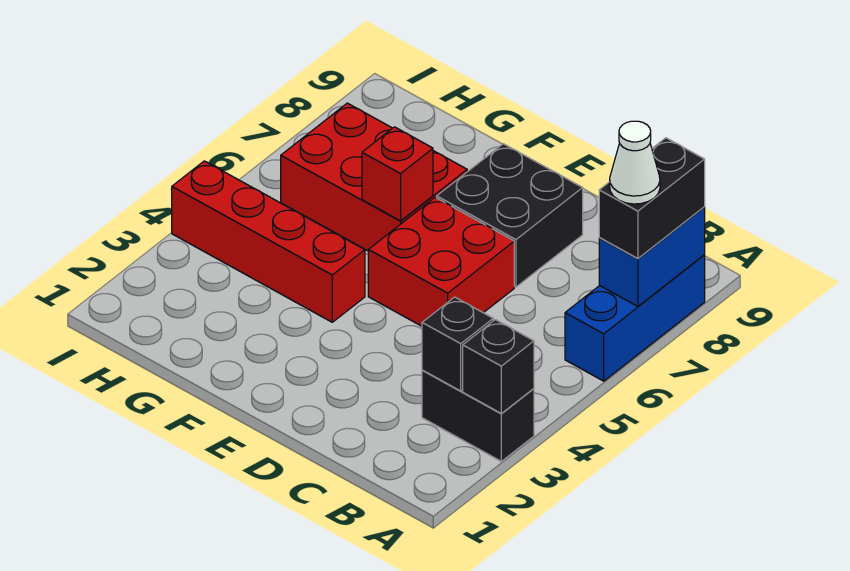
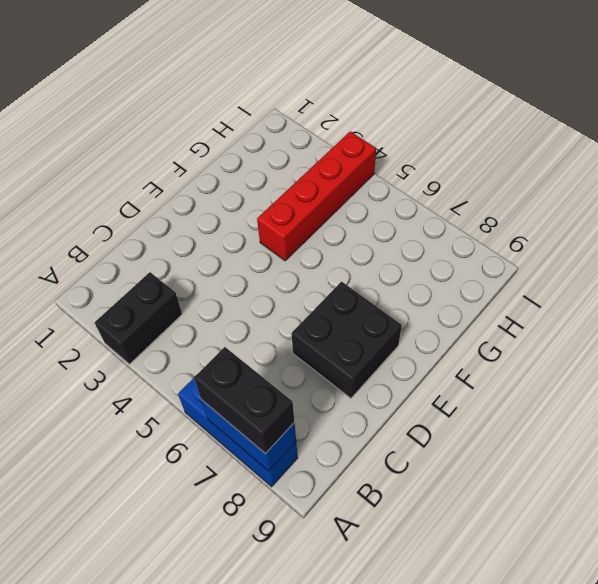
none -> red 2x2 brick [368,197,514,326]
none -> red 2x3 brick [281,103,467,251]
none -> black 1x1 brick [463,320,534,413]

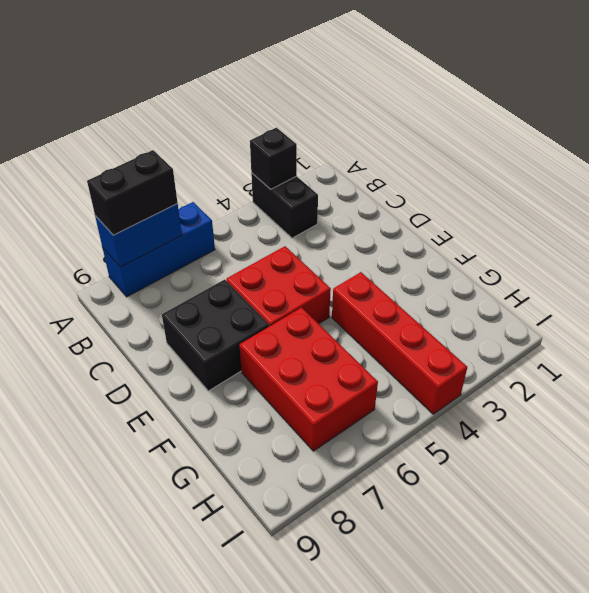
none -> black 1x1 brick [422,297,493,391]
none -> red 1x1 brick [362,127,433,221]
none -> white 1x1 cone [610,121,660,204]

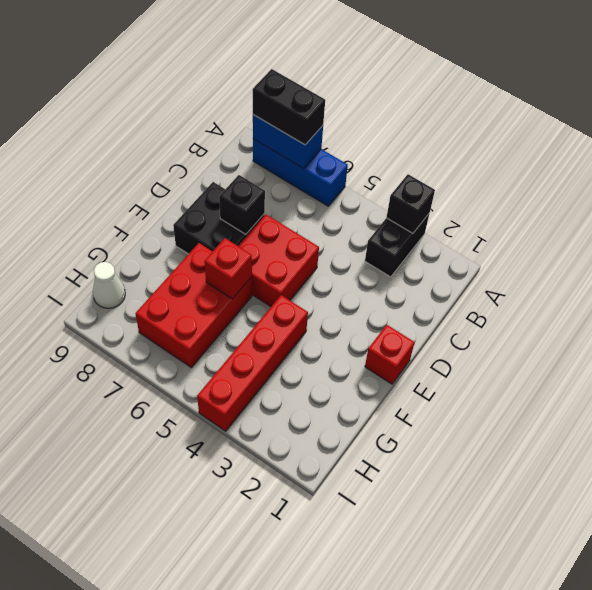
black 1x1 brick [219,175,265,234] -> black 1x1 brick moved to [422,297,493,391]
red 1x1 brick [365,325,415,384] -> none
white 1x1 cone [93,262,125,308] -> white 1x1 cone moved to [610,121,660,204]

